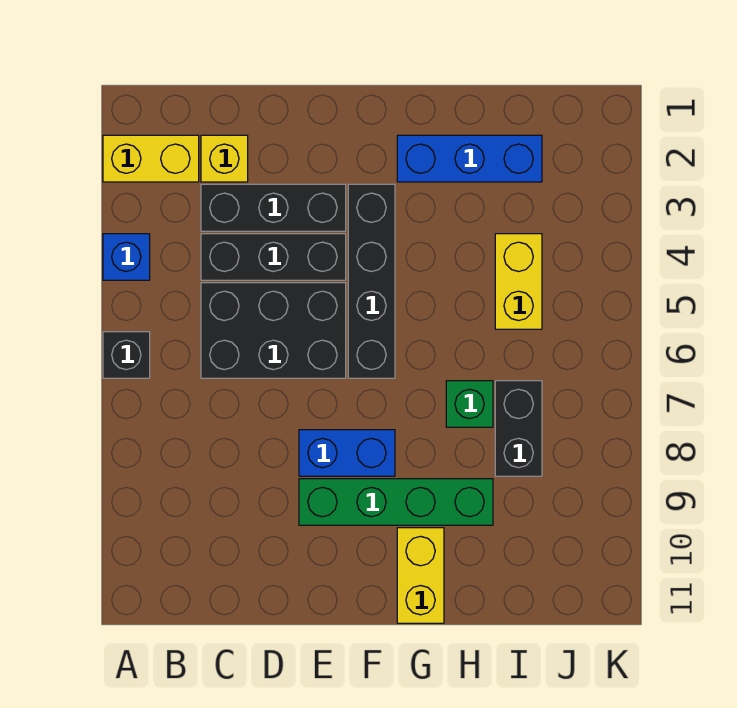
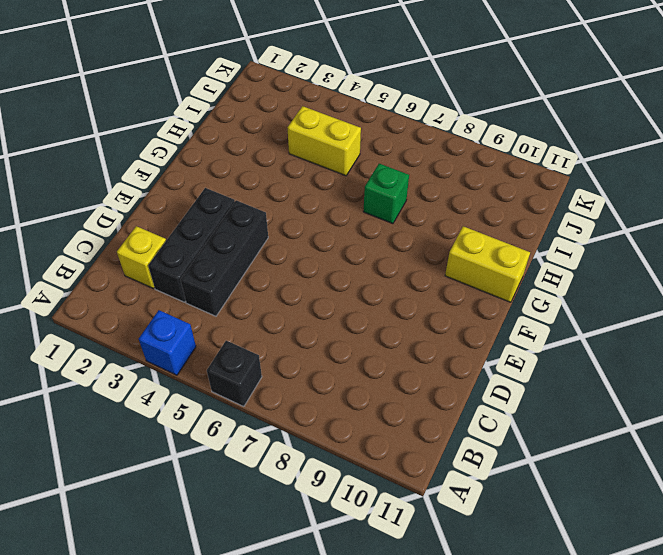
none -> yellow 1x2 brick [103,135,199,182]
none -> black 2x3 brick [201,283,346,378]
none -> blue 1x2 brick [299,430,395,476]

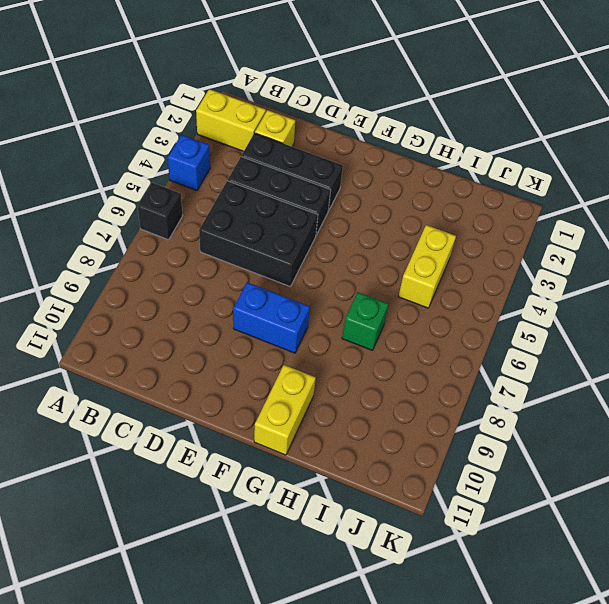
none -> green 1x4 brick [299,479,493,525]
none -> black 1x4 brick [348,184,395,378]
none -> blue 1x3 brick [397,135,542,182]

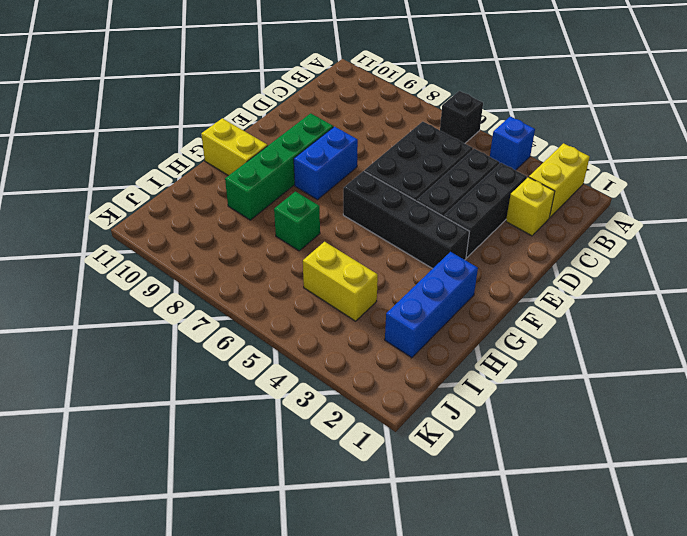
none -> black 1x2 brick [495,381,542,476]

